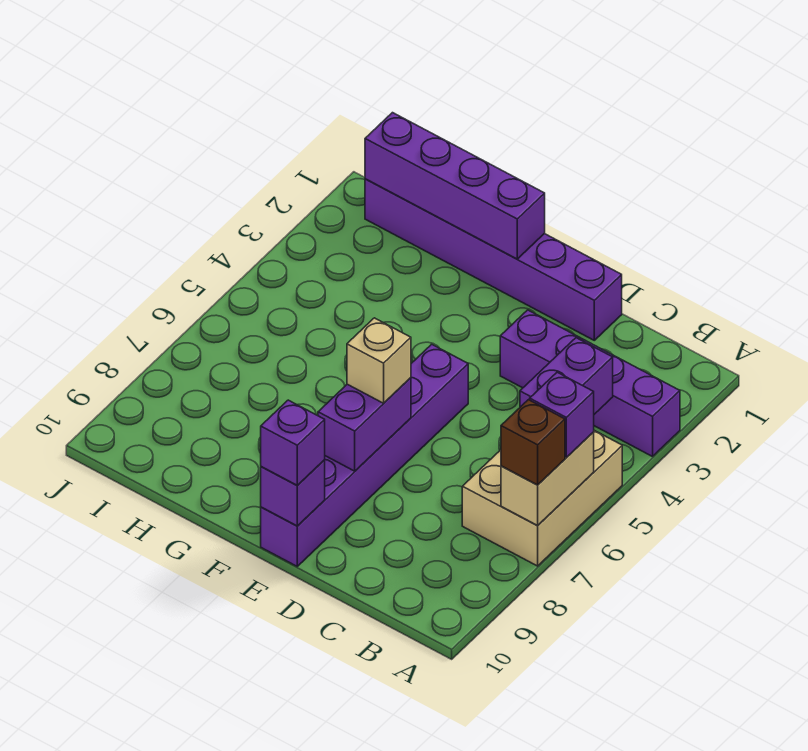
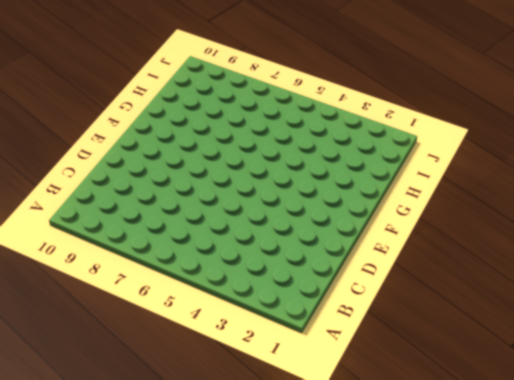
none -> purple 1x4 brick [500,310,680,457]
none -> tan 2x3 brick [462,430,622,566]
none -> purple 1x6 brick [365,179,622,340]

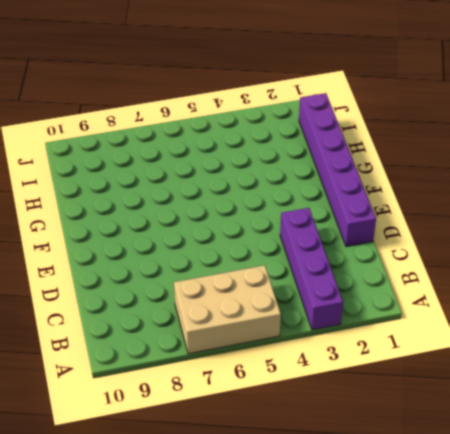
none -> purple 1x6 brick [261,344,468,566]
none -> tan 1x2 brick [501,432,594,525]
none -> purple 1x2 brick [520,338,613,414]

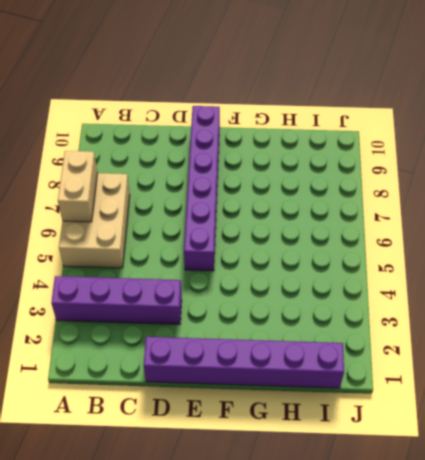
none -> purple 1x2 brick [520,338,613,414]
none -> purple 1x2 brick [318,378,411,471]
none -> purple 1x1 brick [261,460,325,526]

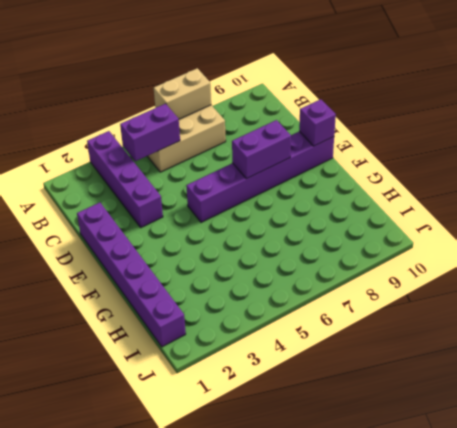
none -> purple 1x4 brick [365,113,545,259]
none -> purple 1x1 brick [530,372,594,458]
none -> brown 1x1 brick [501,400,565,485]

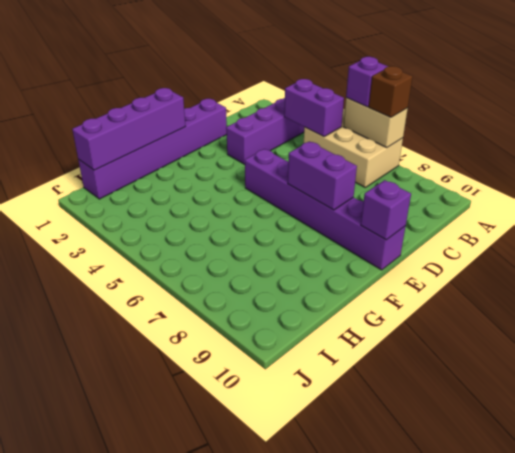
none -> tan 1x1 brick [347,318,411,403]
none -> purple 1x1 brick [261,400,325,486]

